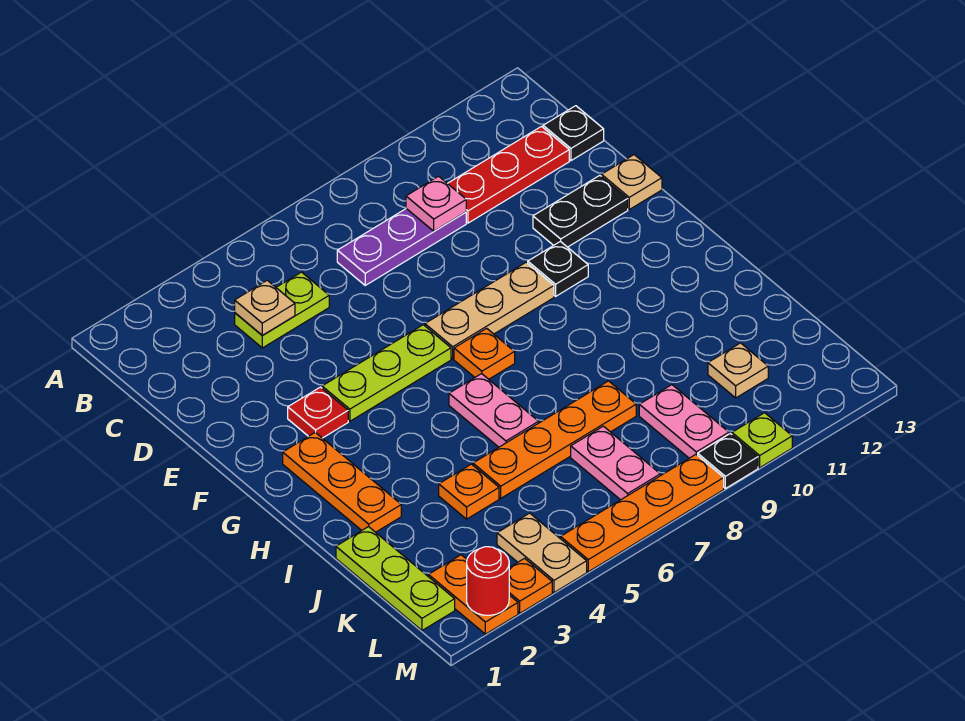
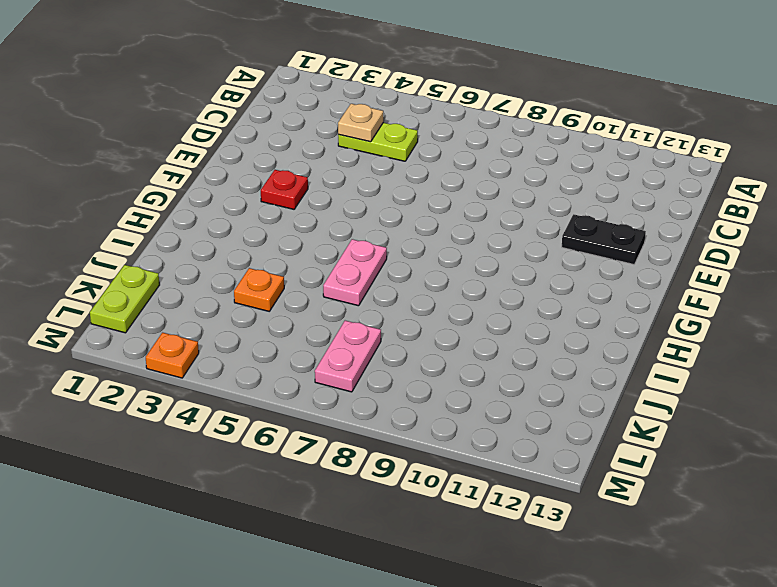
lime 1x2 plate [90,265,160,333] -> lime 1x3 plate [336,527,455,630]
none -> purple 1x3 plate [337,209,466,285]
none -> red 1x3 plate [447,127,569,223]
none -> black 1x1 plate [543,106,604,161]

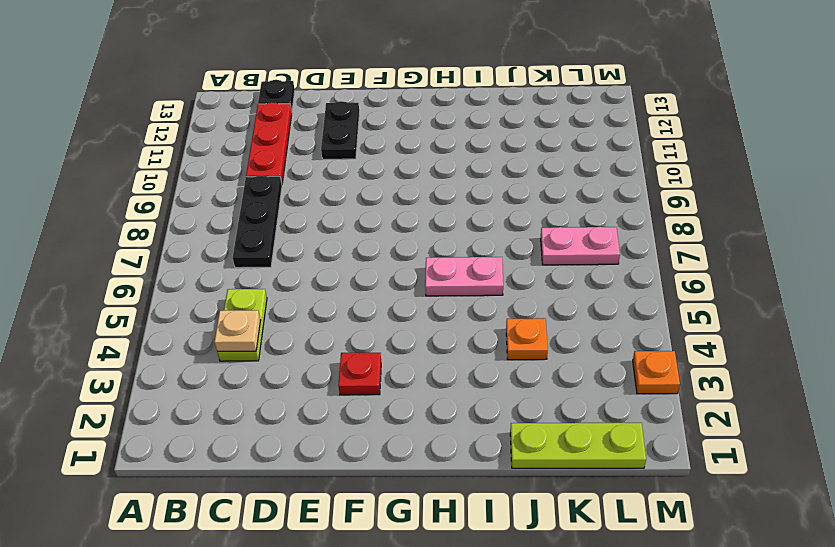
black 1x3 plate [233,176,282,268] -> purple 1x3 plate [337,209,466,285]
none -> tan 1x1 plate [601,155,662,209]
none -> lime 1x3 plate [322,325,451,421]
none -> tan 1x3 plate [425,262,554,359]

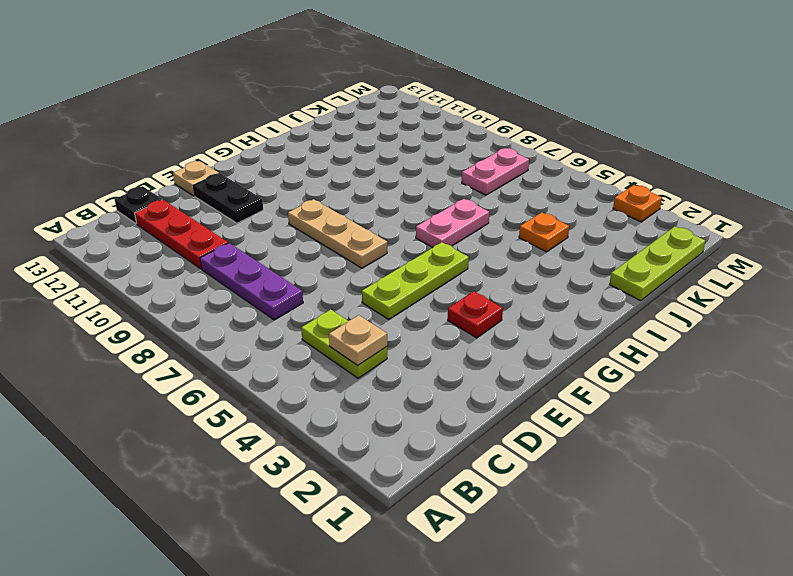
lime 1x3 plate [362,242,469,319] -> lime 1x3 plate turned to [322,325,451,421]
none -> black 1x1 plate [528,241,588,296]
none -> orange 1x3 plate [283,432,401,532]
none -> orange 1x1 plate [454,328,515,379]

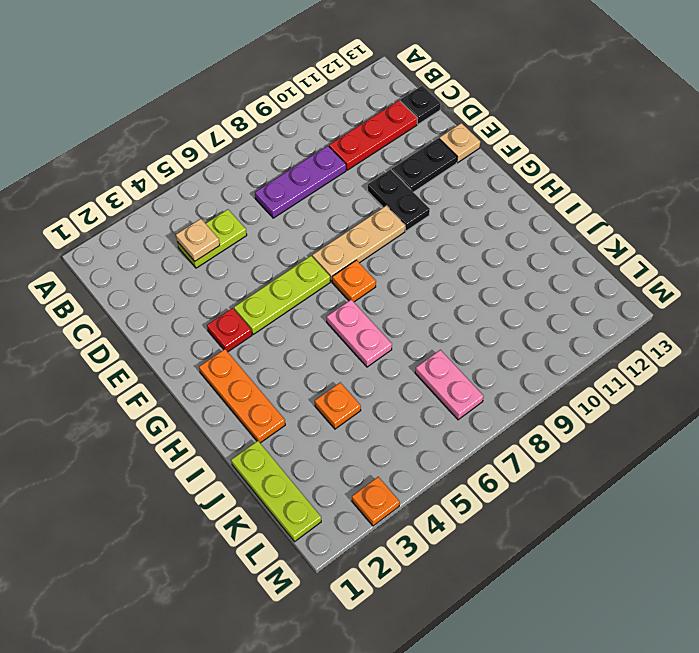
black 1x2 plate [367,169,430,231] -> black 1x1 plate [528,241,588,296]
none -> orange 1x4 plate [473,381,636,498]
none -> pink 1x2 plate [639,385,729,458]
none -> tan 1x1 plate [708,343,768,398]

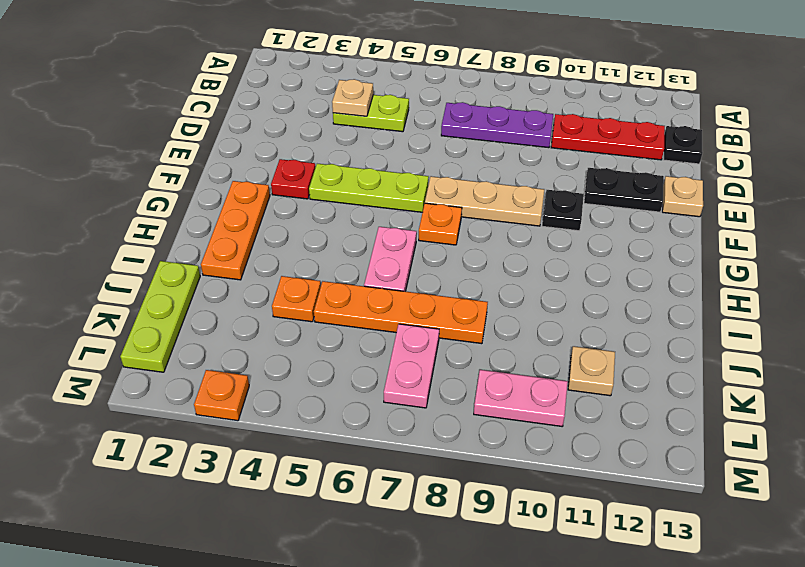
pink 1x2 plate [474,370,568,426] -> pink 1x2 plate turned to [639,385,729,458]
none -> orange 1x2 plate [429,555,518,634]
none -> tan 1x2 plate [497,513,587,592]
none -> orange 1x4 plate [561,455,724,572]

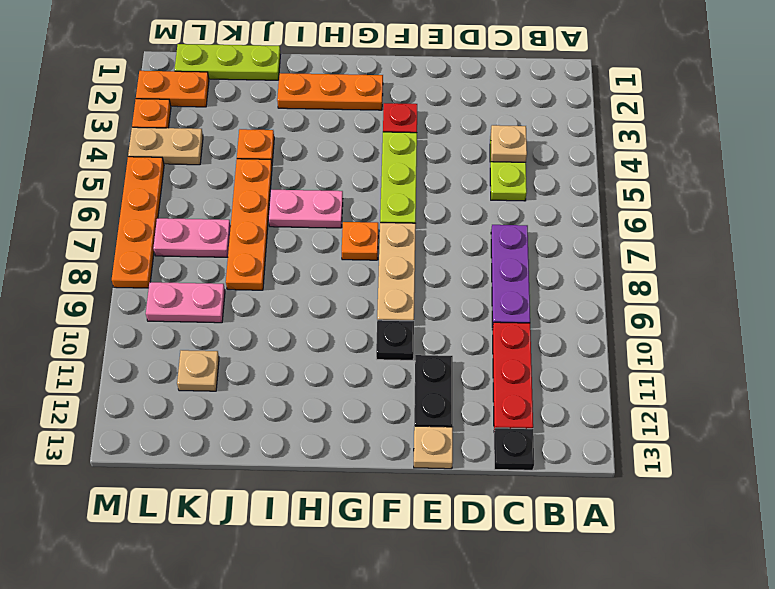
none -> black 1x1 plate [698,434,758,488]
none -> lime 1x1 plate [732,413,792,468]
none -> pink 1x1 plate [406,176,466,231]

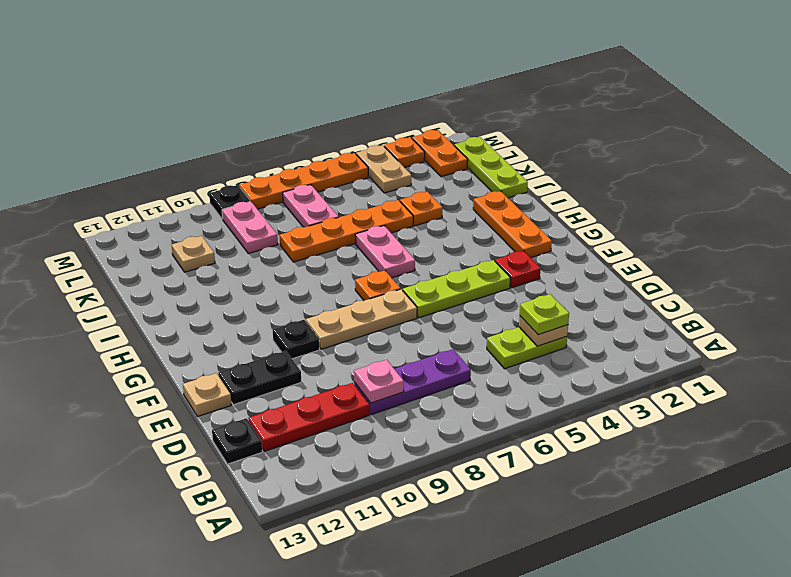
lime 1x1 plate [520,294,569,335] -> lime 1x1 plate moved to [732,413,792,468]
none -> red 1x1 round brick [467,547,509,615]

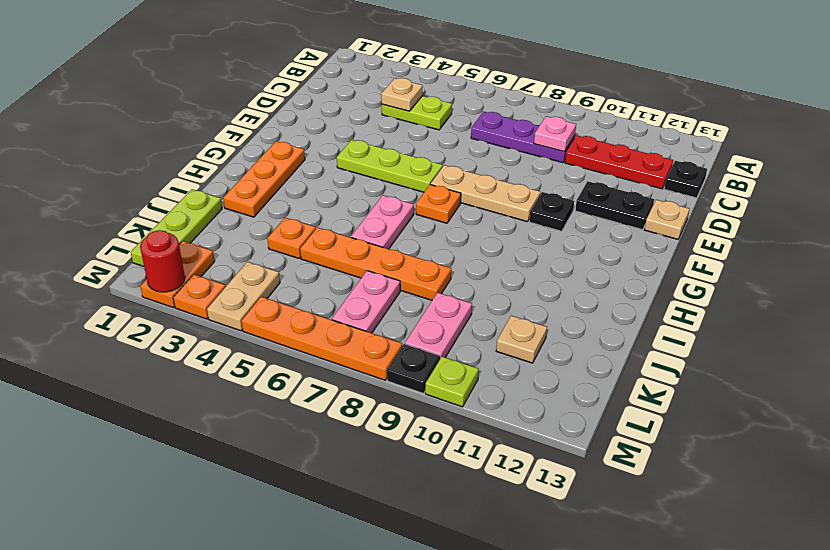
none -> red 1x1 plate [288,387,348,438]

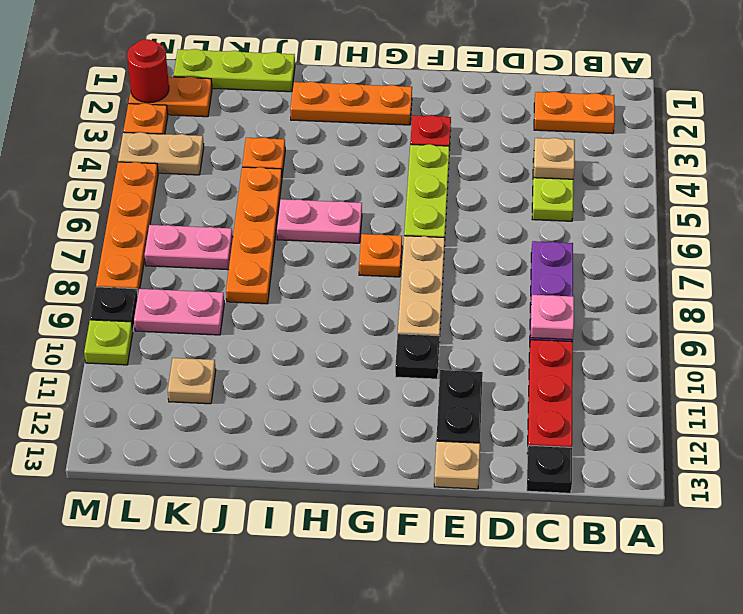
orange 1x2 plate [534,92,615,134] -> none

